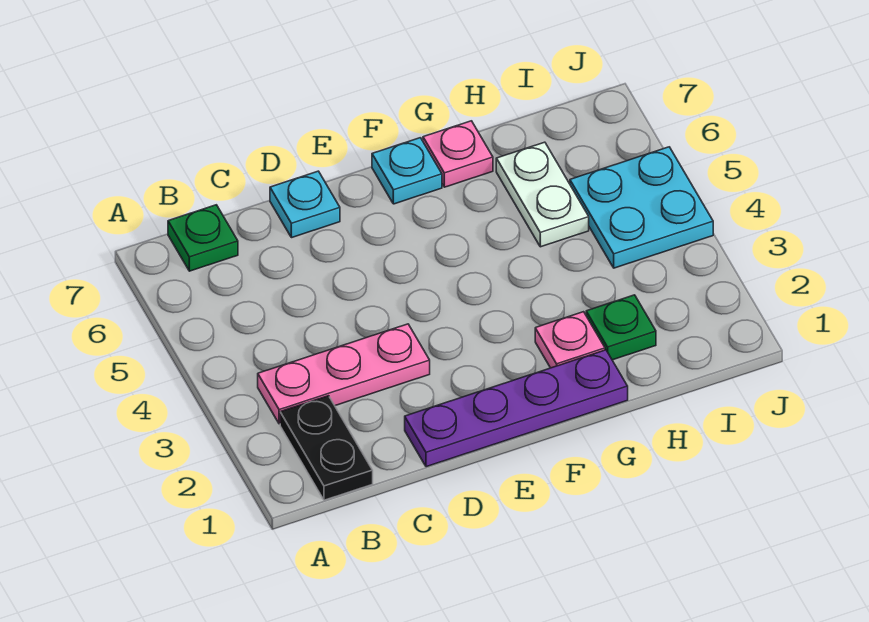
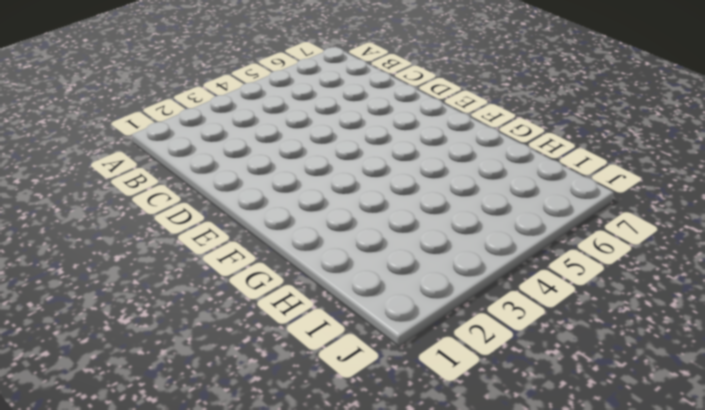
none -> black 1x2 plate [280,396,373,500]
none -> pink 1x3 plate [258,324,430,424]

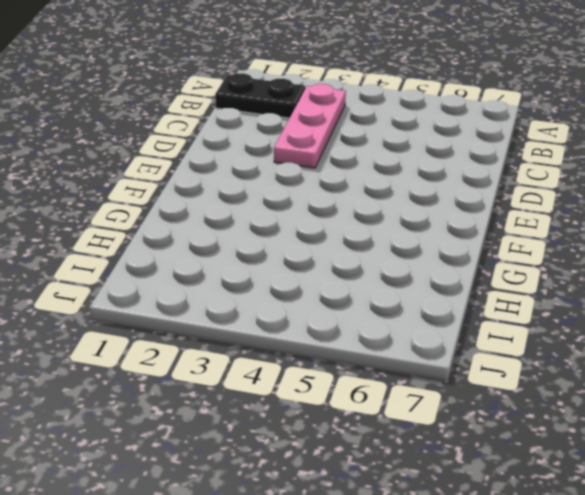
none -> green 1x1 plate [168,205,238,271]
none -> purple 1x4 plate [405,350,628,467]

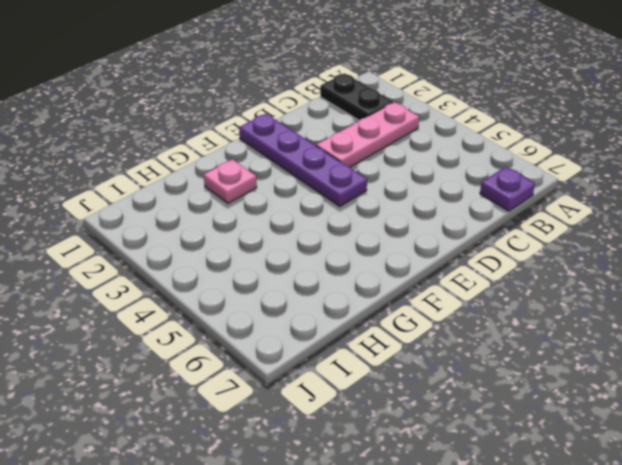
purple 1x1 plate [480,167,535,211] -> green 1x1 plate [168,205,238,271]
purple 1x4 plate [239,113,367,206] -> purple 1x4 plate turned to [405,350,628,467]
none -> cyan 1x1 plate [270,171,340,238]
none -> cyan 1x1 plate [372,138,442,204]

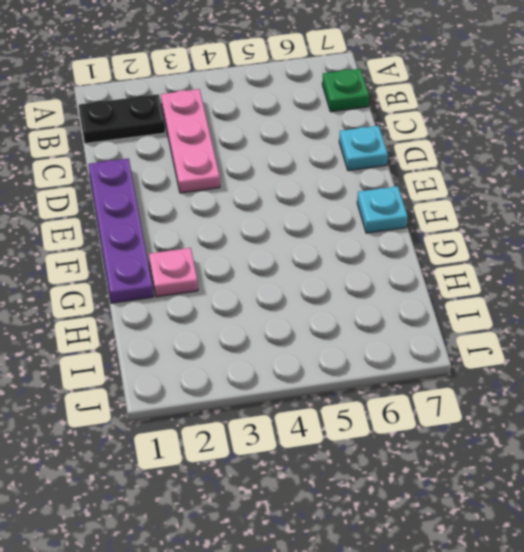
none -> pink 1x1 plate [423,121,493,187]
none -> green 1x1 plate [586,295,656,360]

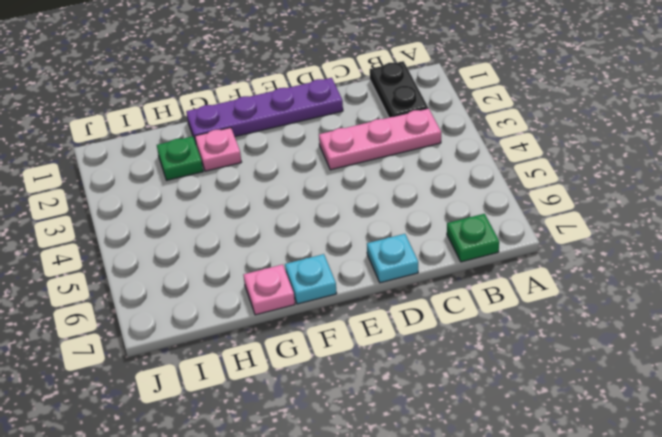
none -> white 1x2 plate [496,142,589,247]
none -> cyan 2x2 plate [570,147,713,268]

